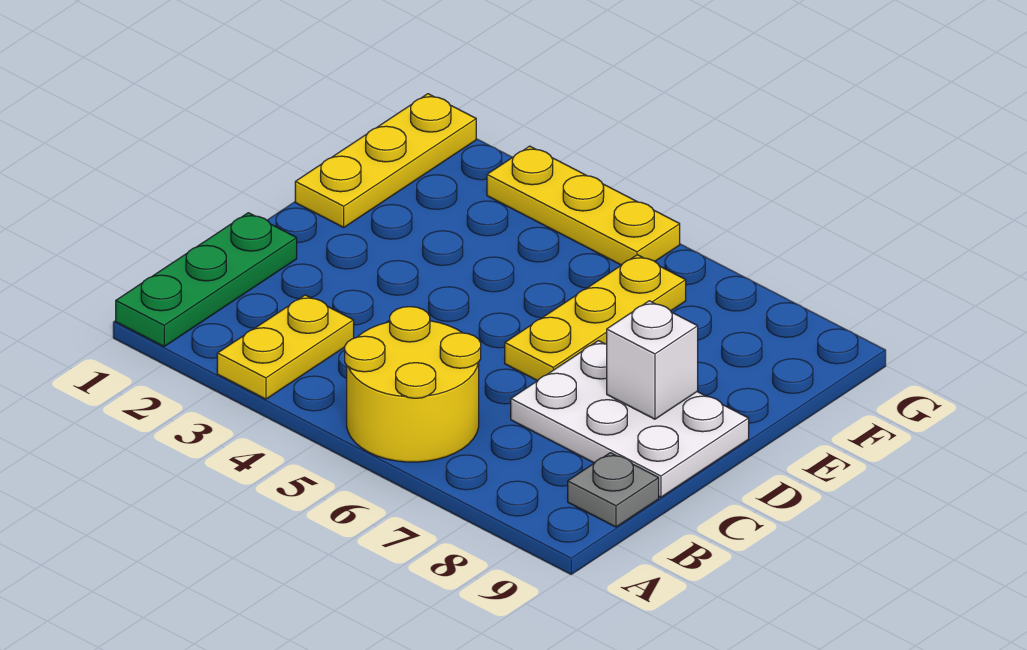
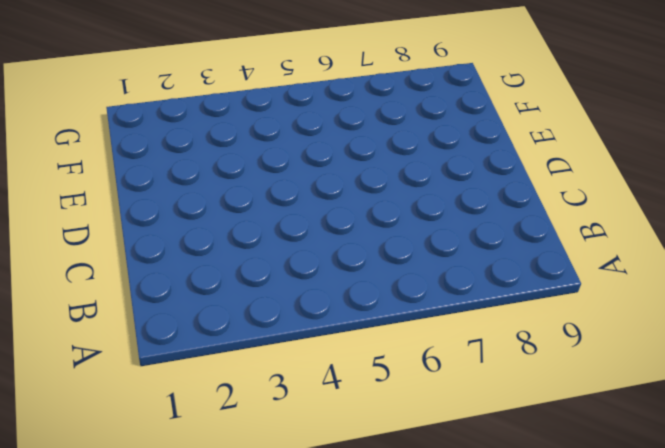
none -> green 1x3 plate [116,213,297,346]
none -> yellow 1x2 plate [217,295,354,399]

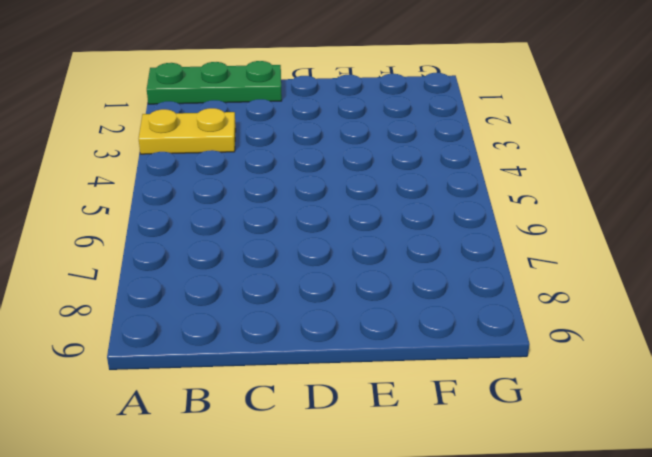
none -> yellow 2x2 round brick [345,307,481,462]
none -> grey 1x1 plate [568,453,659,527]

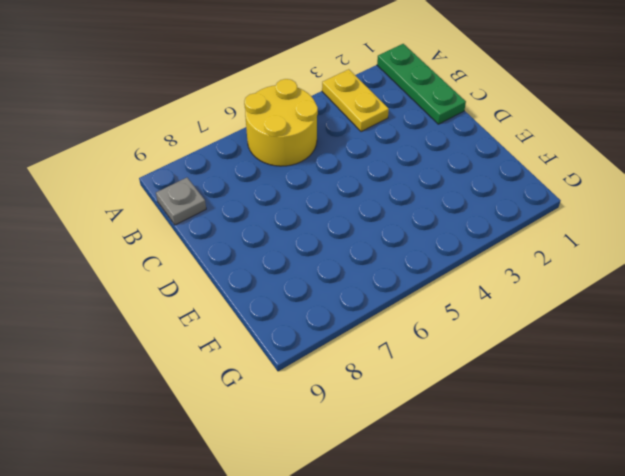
none -> white 2x3 plate [511,341,749,497]
none -> yellow 1x3 plate [505,255,686,381]

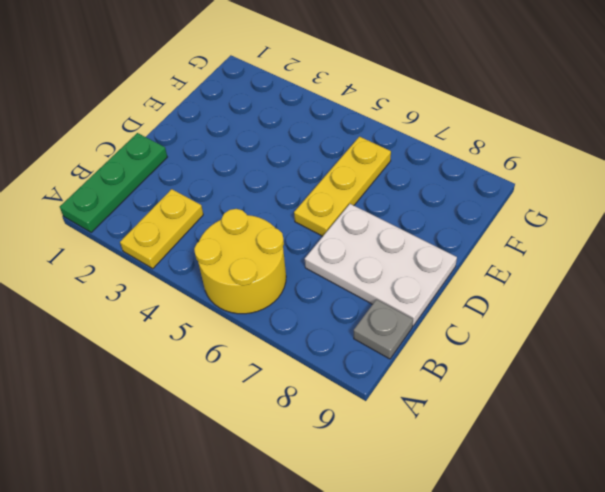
none -> yellow 1x3 plate [295,94,476,227]
none -> yellow 1x3 plate [487,146,680,265]

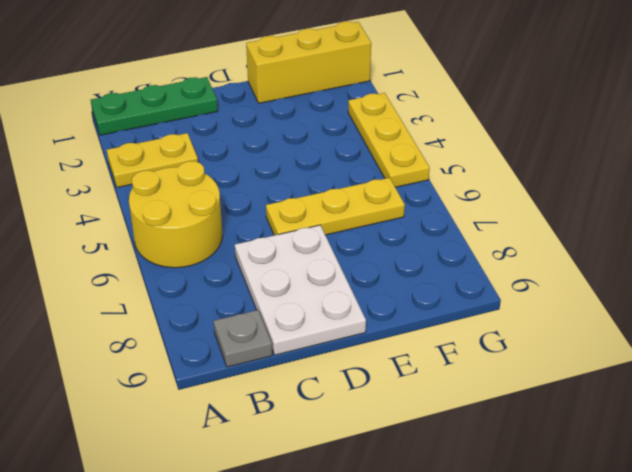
yellow 1x3 brick [246,22,371,103] -> yellow 1x3 plate [295,94,476,227]
none -> white 1x1 brick [607,301,698,419]

